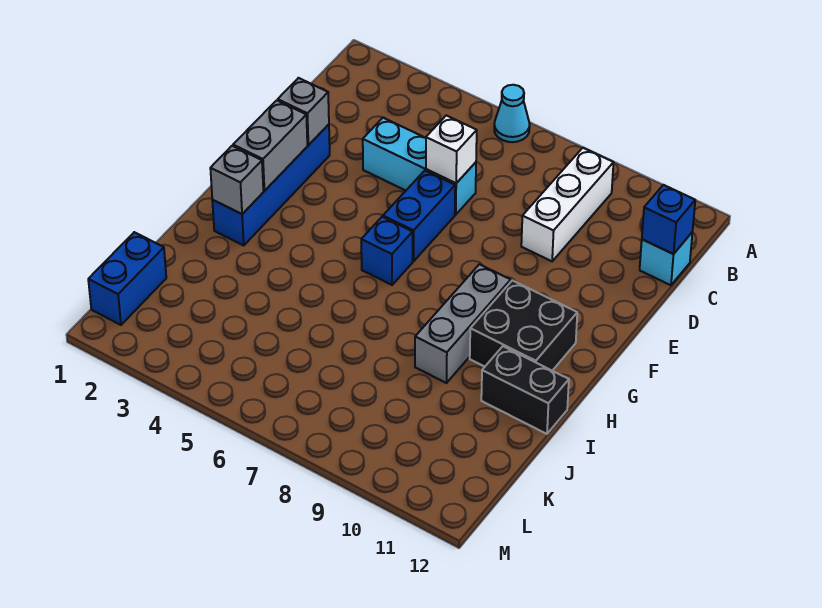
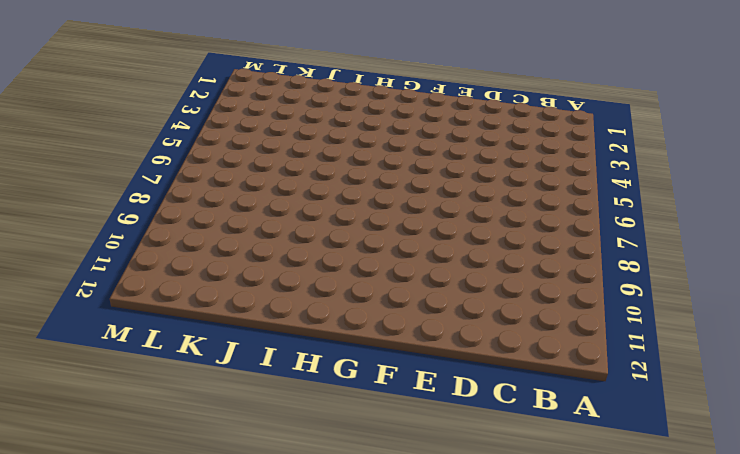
none -> cyan 1x1 cone [494,85,530,142]
none -> white 1x3 brick [521,148,614,261]
none -> cyan 1x1 brick [640,232,693,285]

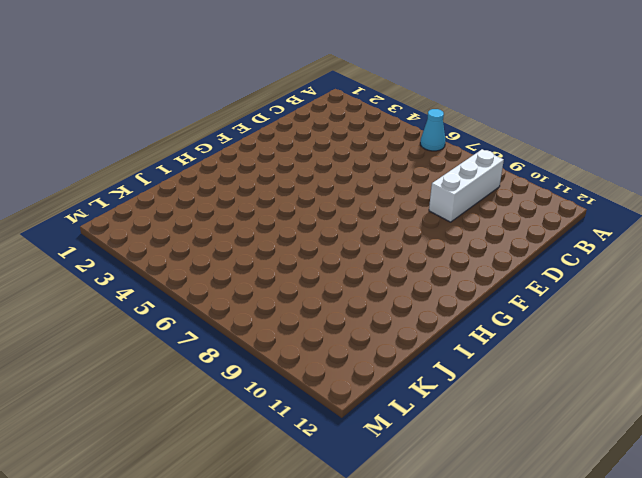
none -> cyan 1x1 brick [640,232,693,285]
none -> cyan 1x3 brick [363,118,476,215]
none -> blue 1x4 brick [212,124,330,245]

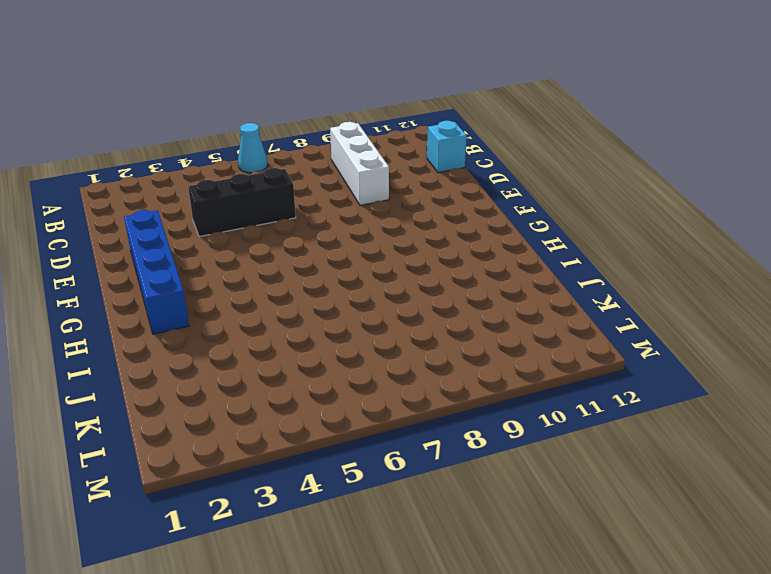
black 1x3 brick [188,168,296,237] -> cyan 1x3 brick [363,118,476,215]
none -> blue 1x2 brick [383,171,455,261]
none -> blue 1x1 brick [361,217,413,285]
none -> grey 1x3 brick [415,264,511,383]

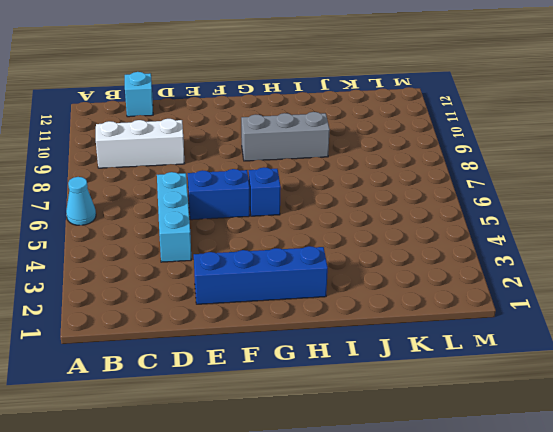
none -> black 2x2 brick [470,280,577,371]
none -> black 1x2 brick [481,346,569,434]
none -> blue 1x2 brick [88,232,166,325]

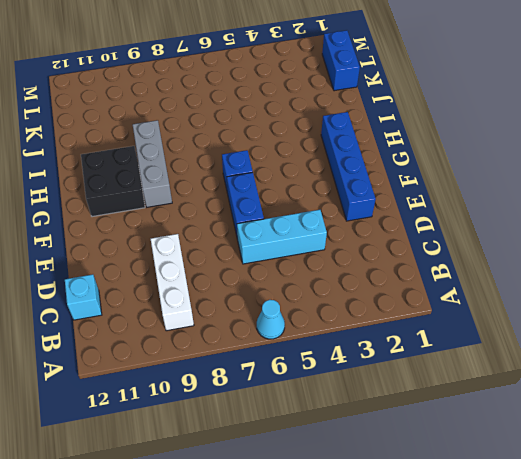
none -> black 1x2 brick [481,346,569,434]
none -> blue 1x1 brick [642,185,695,254]
none -> white 1x1 brick [426,115,477,183]

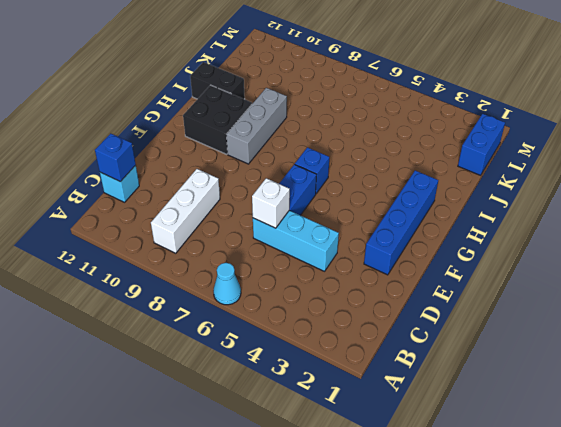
none -> grey 1x1 brick [278,78,329,145]
none -> grey 1x2 brick [233,100,307,191]
none -> grey 1x1 brick [210,146,263,214]

